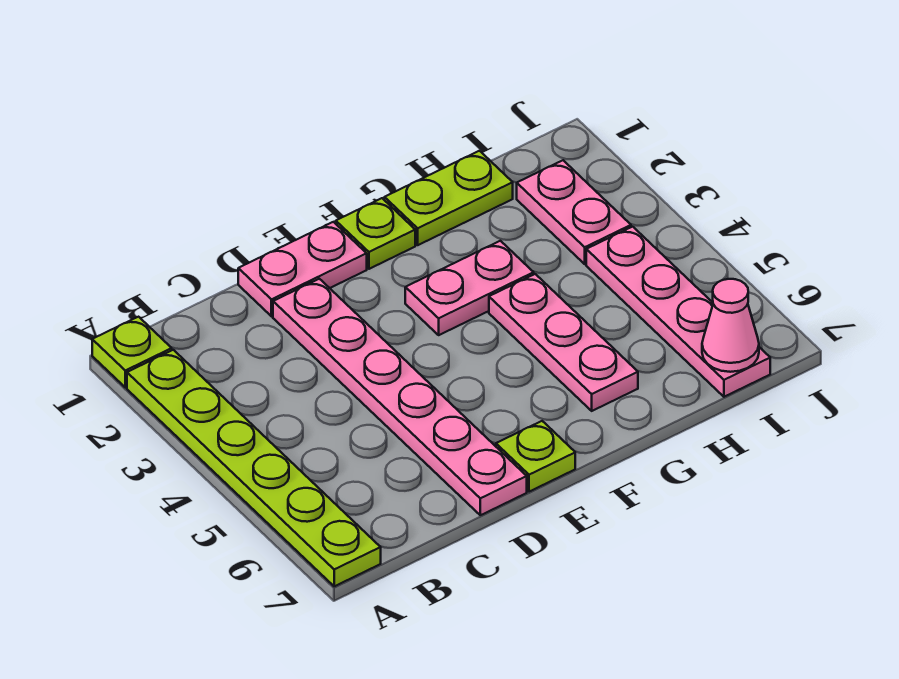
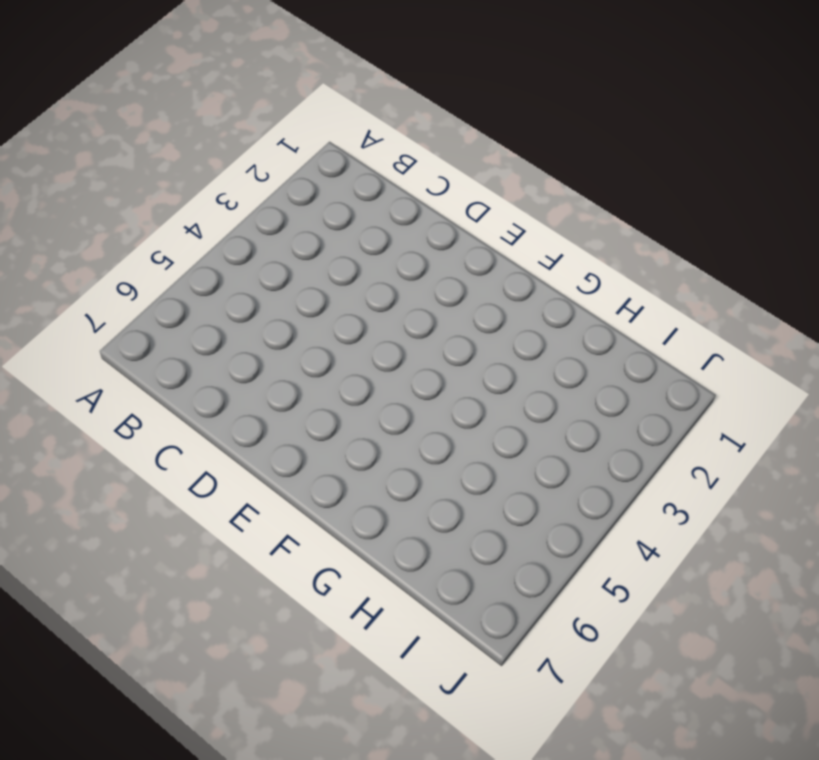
none -> lime 1x1 plate [92,317,172,387]
none -> lime 1x6 plate [127,350,381,586]
none -> pink 1x2 plate [238,222,367,316]

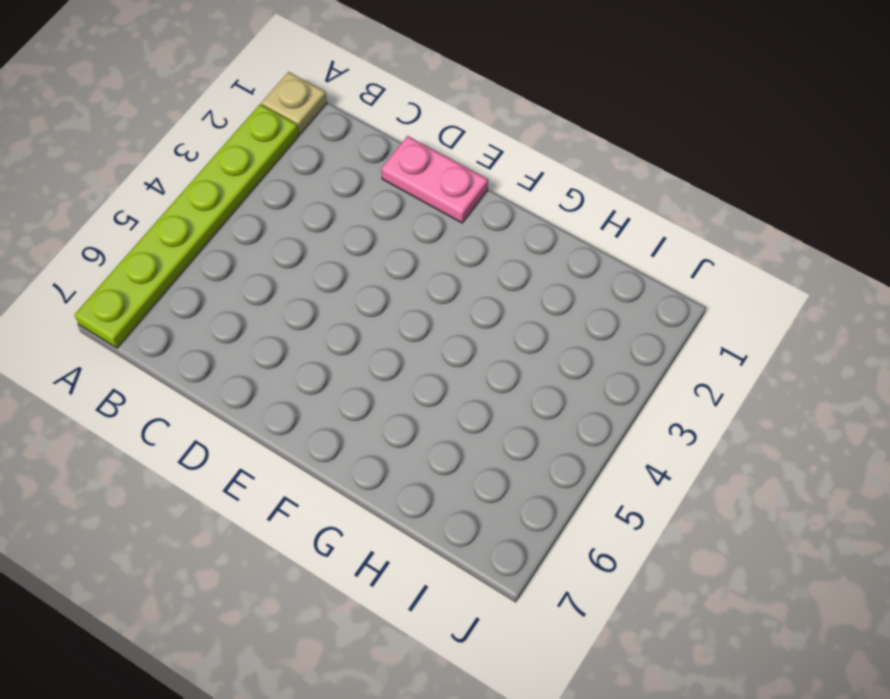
tan 1x1 plate [262,72,327,134] -> lime 1x1 plate [92,317,172,387]
none -> pink 1x6 plate [273,279,527,515]
none -> lime 1x1 plate [496,421,575,492]
none -> lime 1x1 plate [336,198,415,269]

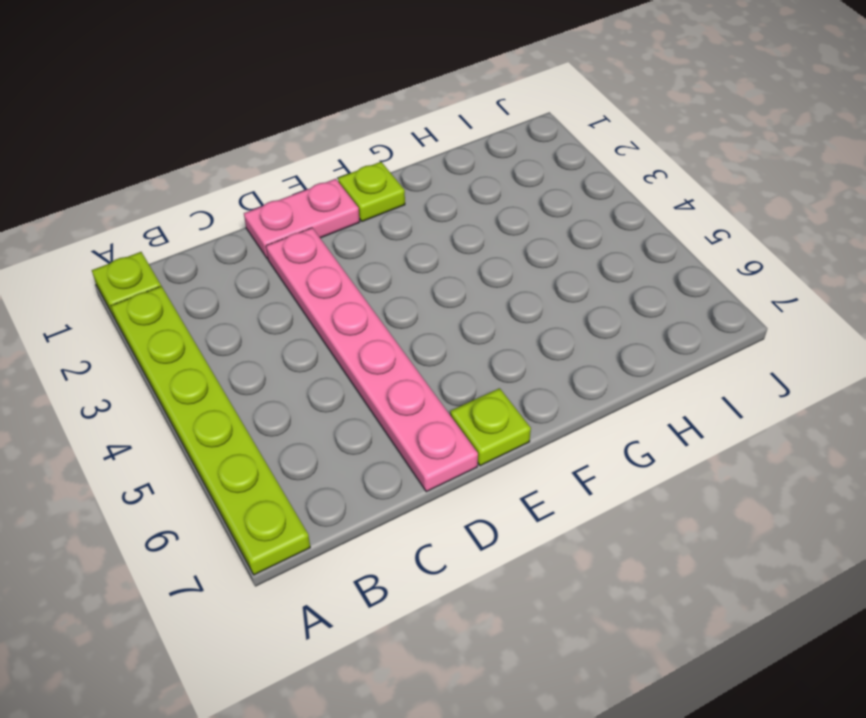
none -> pink 1x2 plate [405,241,534,335]
none -> lime 1x2 plate [384,151,513,245]
none -> pink 1x3 plate [489,274,638,411]

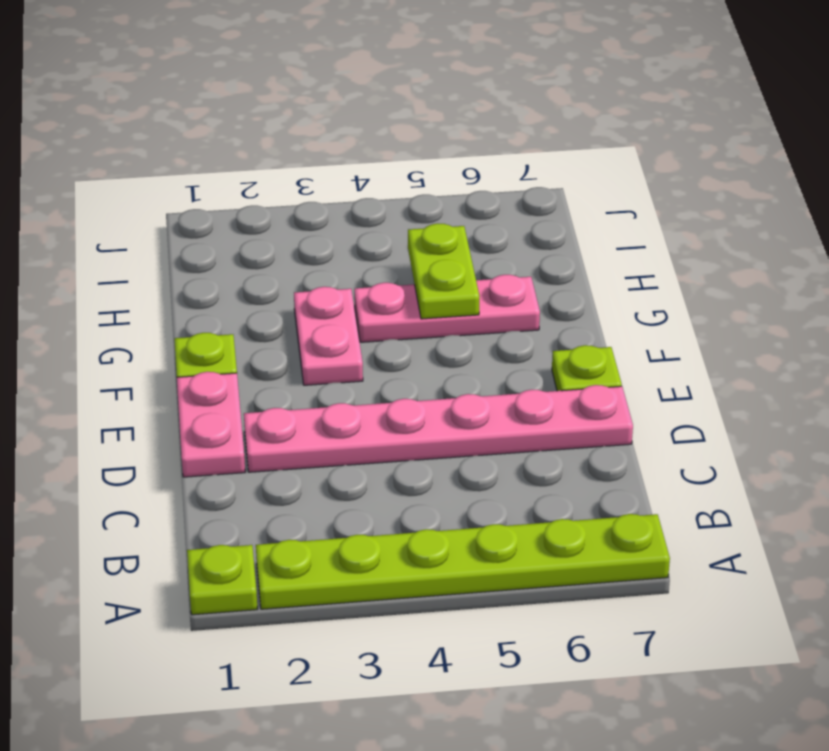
lime 1x2 plate [408,223,480,319] -> lime 1x2 plate moved to [384,151,513,245]
none -> pink 1x2 plate [517,160,631,264]
none -> pink 1x4 plate [586,227,770,397]
none -> pink 1x1 cone [702,279,759,372]

